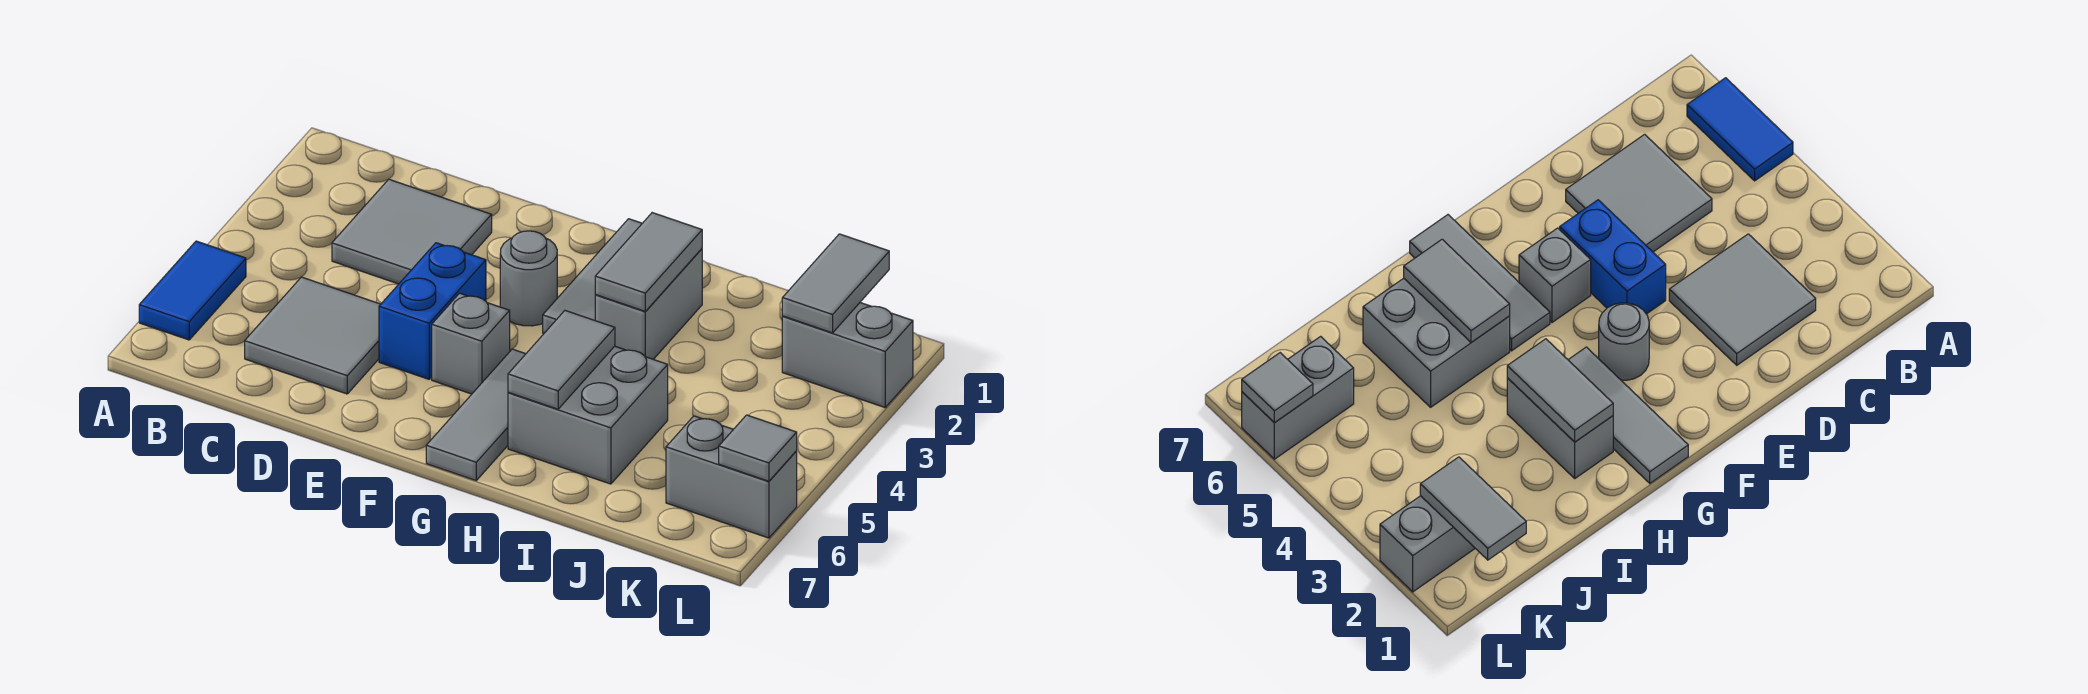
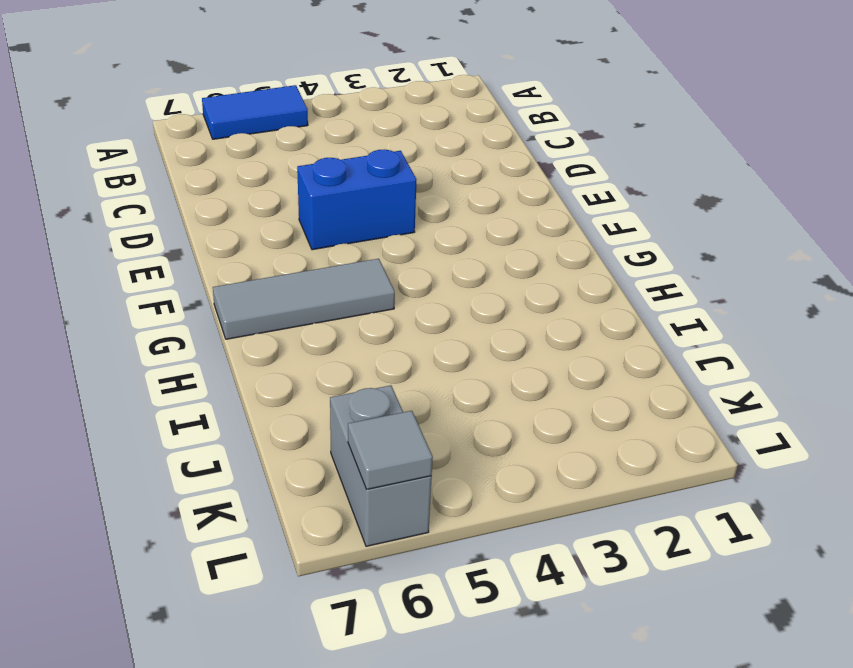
none -> grey 2x2 tile [332,179,492,284]
none -> grey 2x2 tile [245,277,381,394]
none -> grey 1x1 round brick [500,231,557,326]

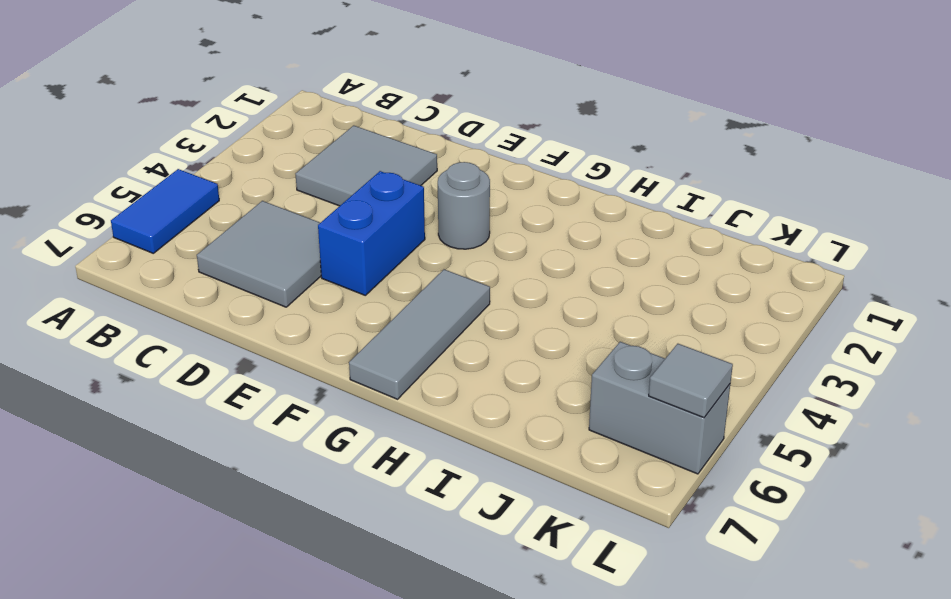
none -> grey 1x1 brick [432,293,510,394]
none -> grey 1x3 tile [543,219,642,334]
none -> grey 1x2 brick [595,249,702,359]

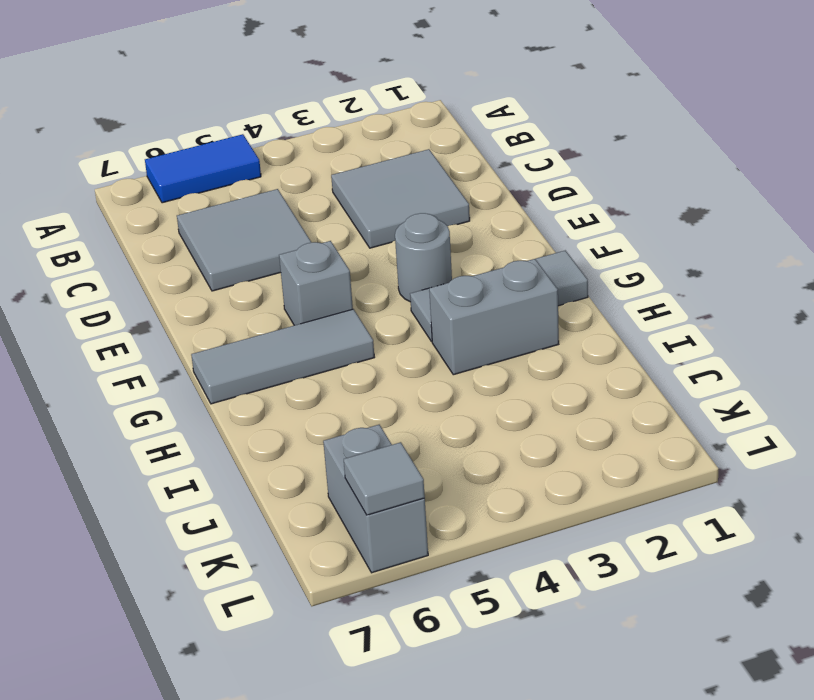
none -> blue 1x2 brick [379,243,486,379]
none -> grey 2x2 brick [508,346,668,484]
none -> grey 1x2 brick [782,303,913,407]

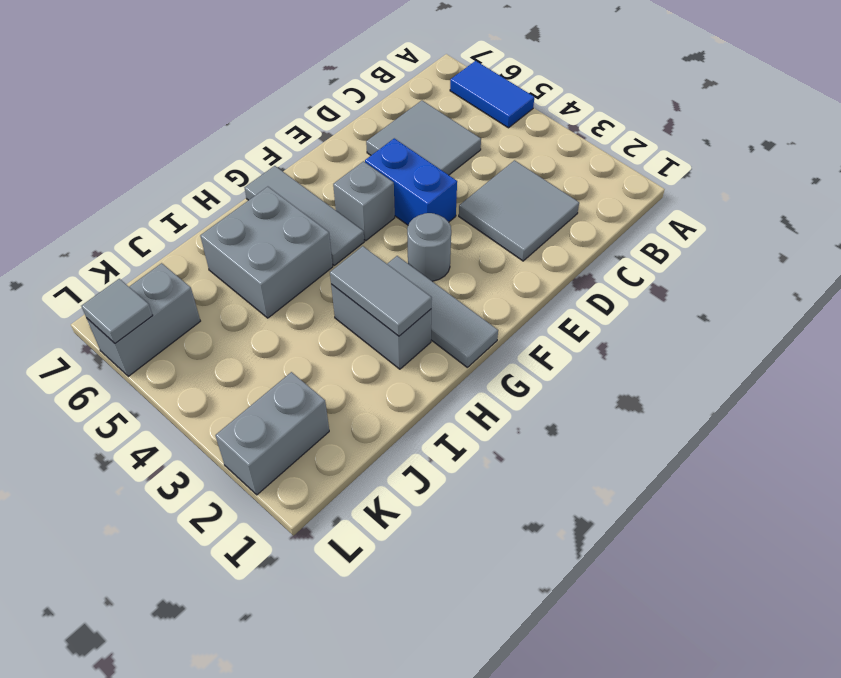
none -> grey 1x2 tile [508,311,615,409]
none -> grey 1x2 tile [782,234,889,333]

